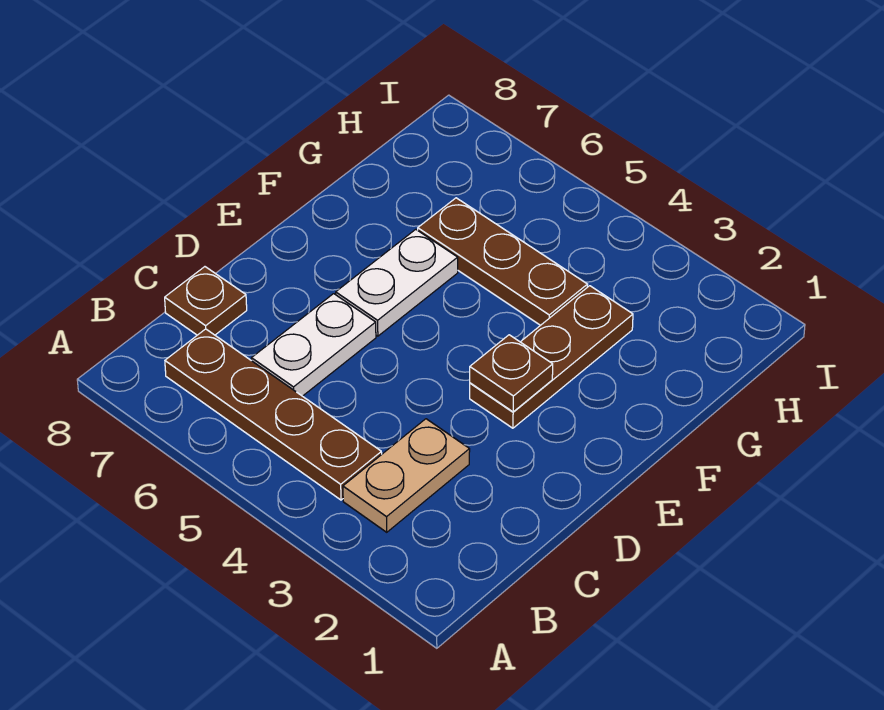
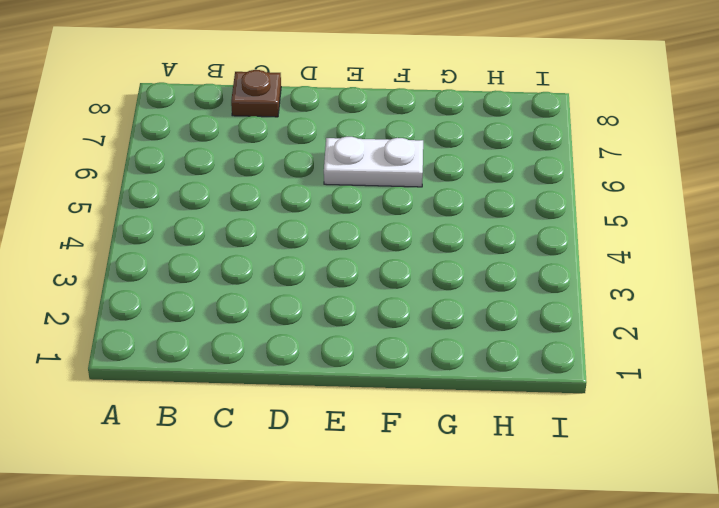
none -> tan 1x2 plate [343,419,470,532]
none -> brown 1x4 plate [165,329,382,500]

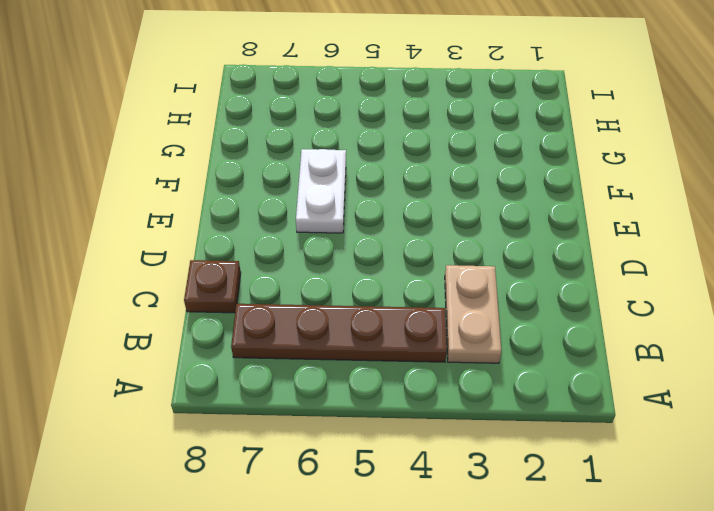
none -> white 1x2 plate [251,294,376,396]
none -> brown 1x3 plate [470,286,633,428]

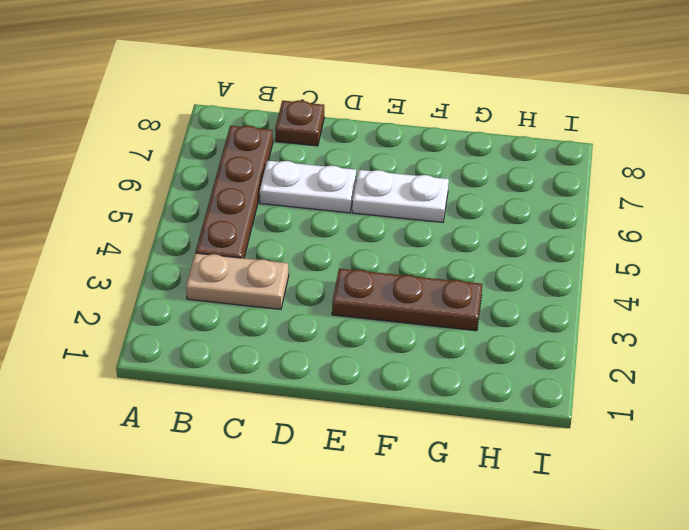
none -> brown 1x3 plate [418,198,588,325]
none -> brown 1x1 plate [470,335,553,412]

